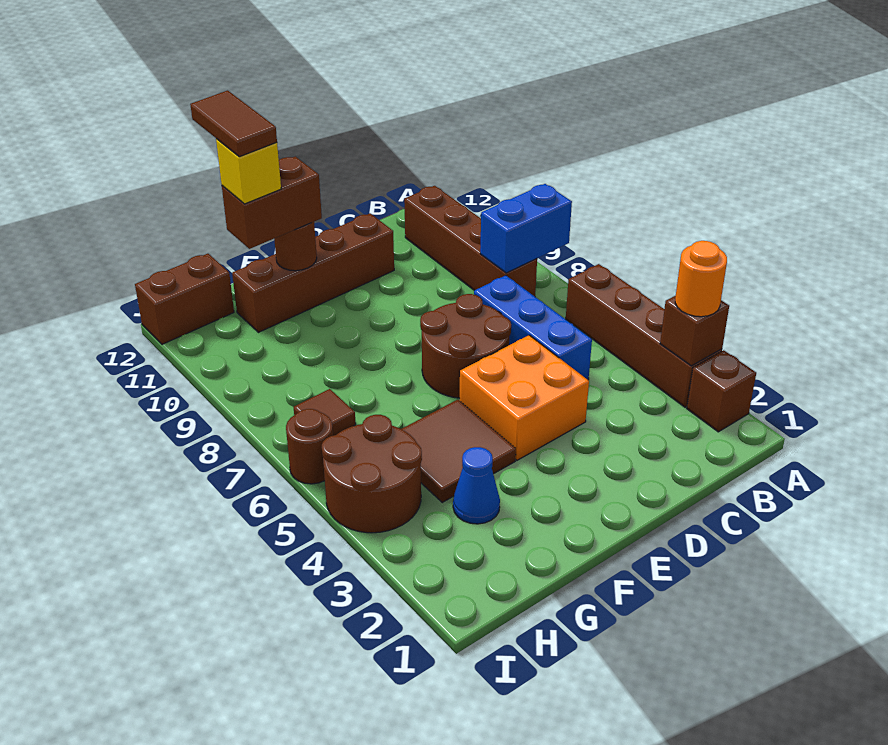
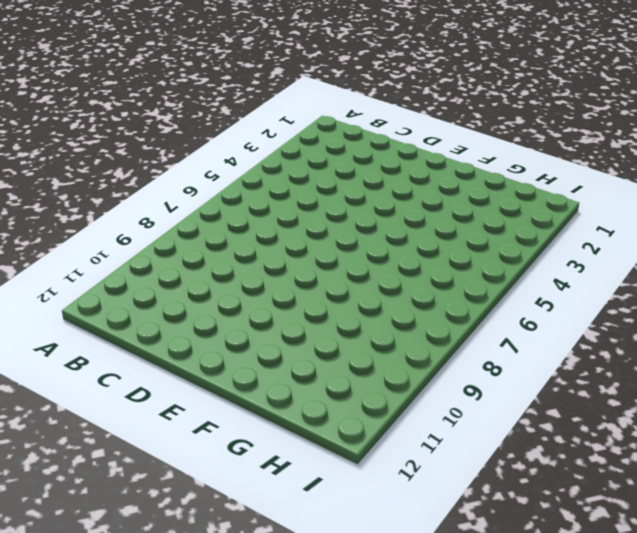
none -> brown 1x1 brick [687,350,756,432]
none -> brown 1x4 brick [566,264,722,407]
none -> brown 1x4 brick [404,186,537,296]

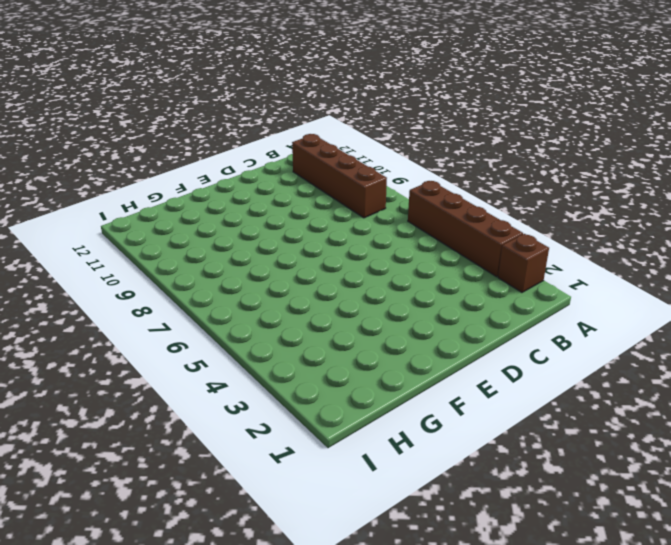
none -> blue 1x3 brick [474,276,592,380]
none -> orange 2x2 brick [460,335,589,460]
none -> brown 2x2 round brick [420,294,511,398]

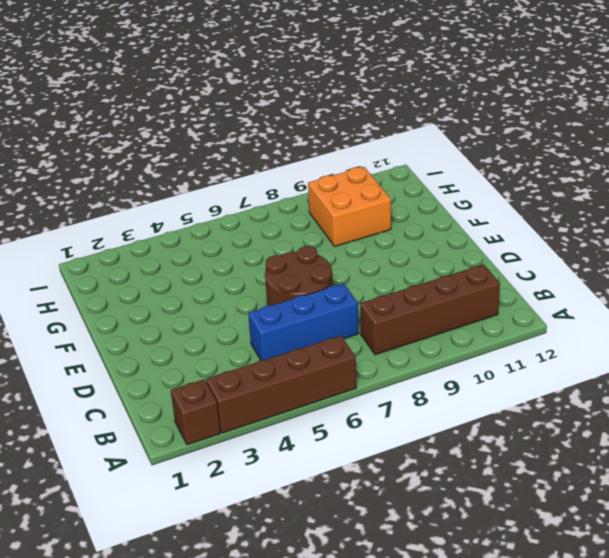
orange 2x2 brick [308,167,391,247] -> orange 2x2 brick moved to [460,335,589,460]
none -> brown 1x4 brick [232,213,394,332]
none -> brown 2x2 tile [402,400,516,502]
none -> blue 1x1 cone [453,447,500,524]

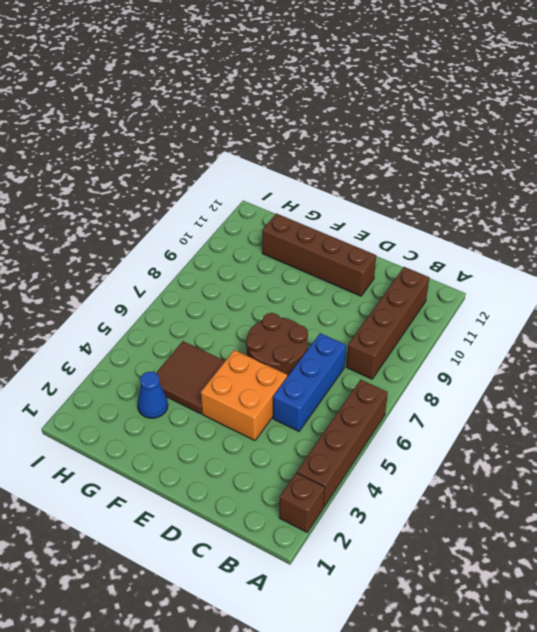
none -> brown 2x2 round brick [322,415,422,533]
none -> brown 1x1 tile [294,389,356,436]
none -> brown 1x2 brick [135,254,234,344]

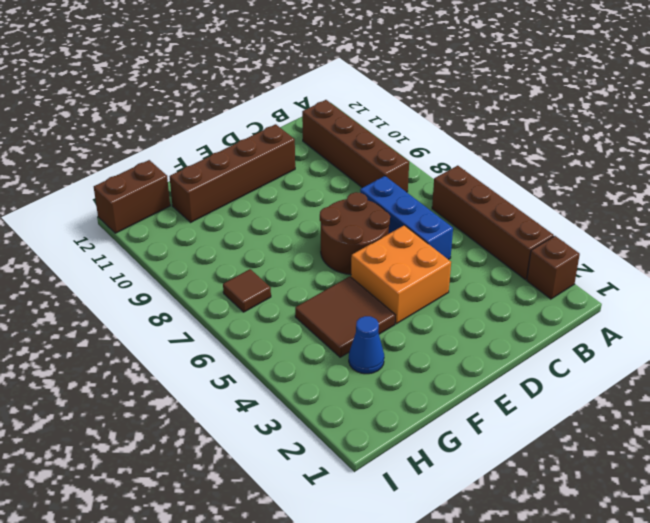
none -> brown 2x2 round brick [322,415,422,533]
none -> brown 1x1 round brick [286,409,333,484]
none -> brown 1x1 brick [660,296,729,366]

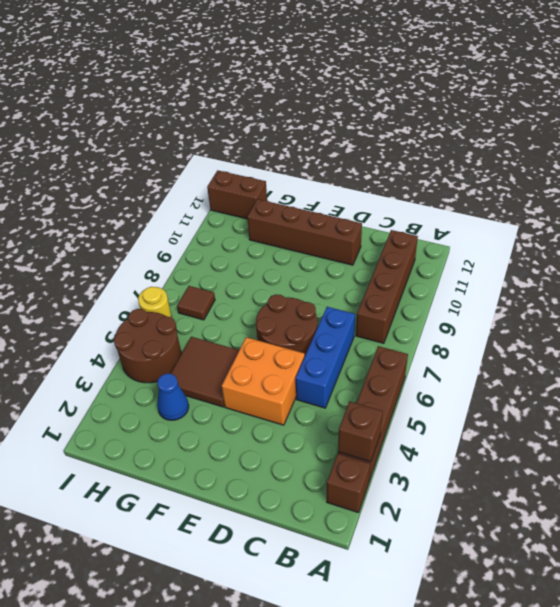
yellow 1x1 round brick [138,287,172,318] -> brown 1x1 round brick [286,409,333,484]
none -> blue 1x2 brick [480,184,572,273]
none -> brown 1x1 round brick [274,222,317,271]
none -> orange 1x1 round brick [675,241,727,317]

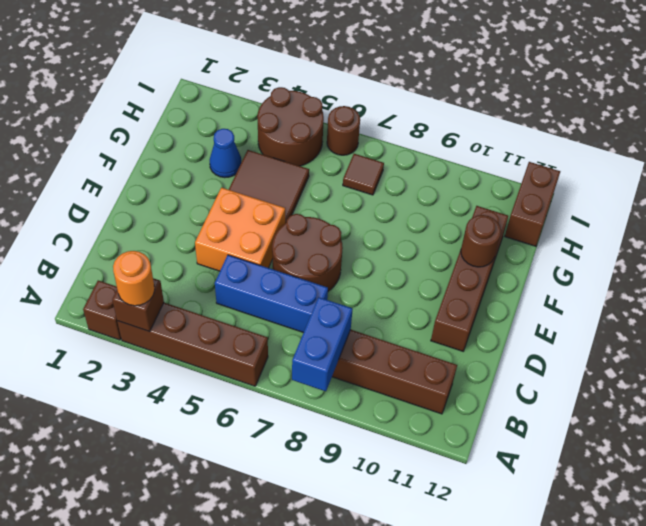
none -> brown 1x2 brick [222,156,322,249]
none -> yellow 1x1 brick [216,139,281,204]
none -> brown 1x2 tile [190,90,277,157]

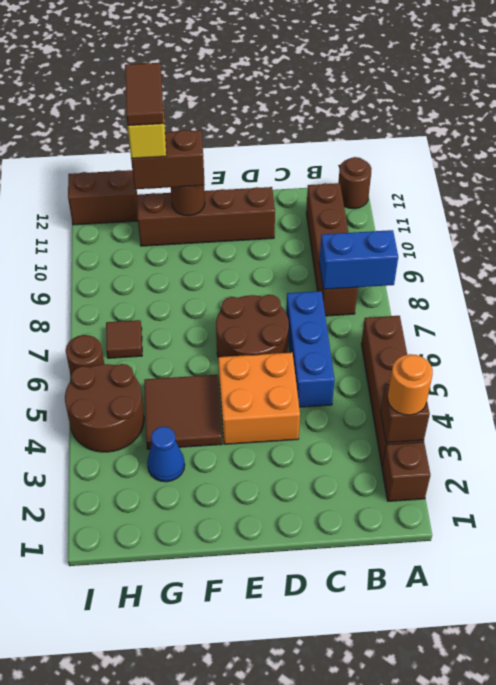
brown 1x1 round brick [338,157,372,209] -> none

